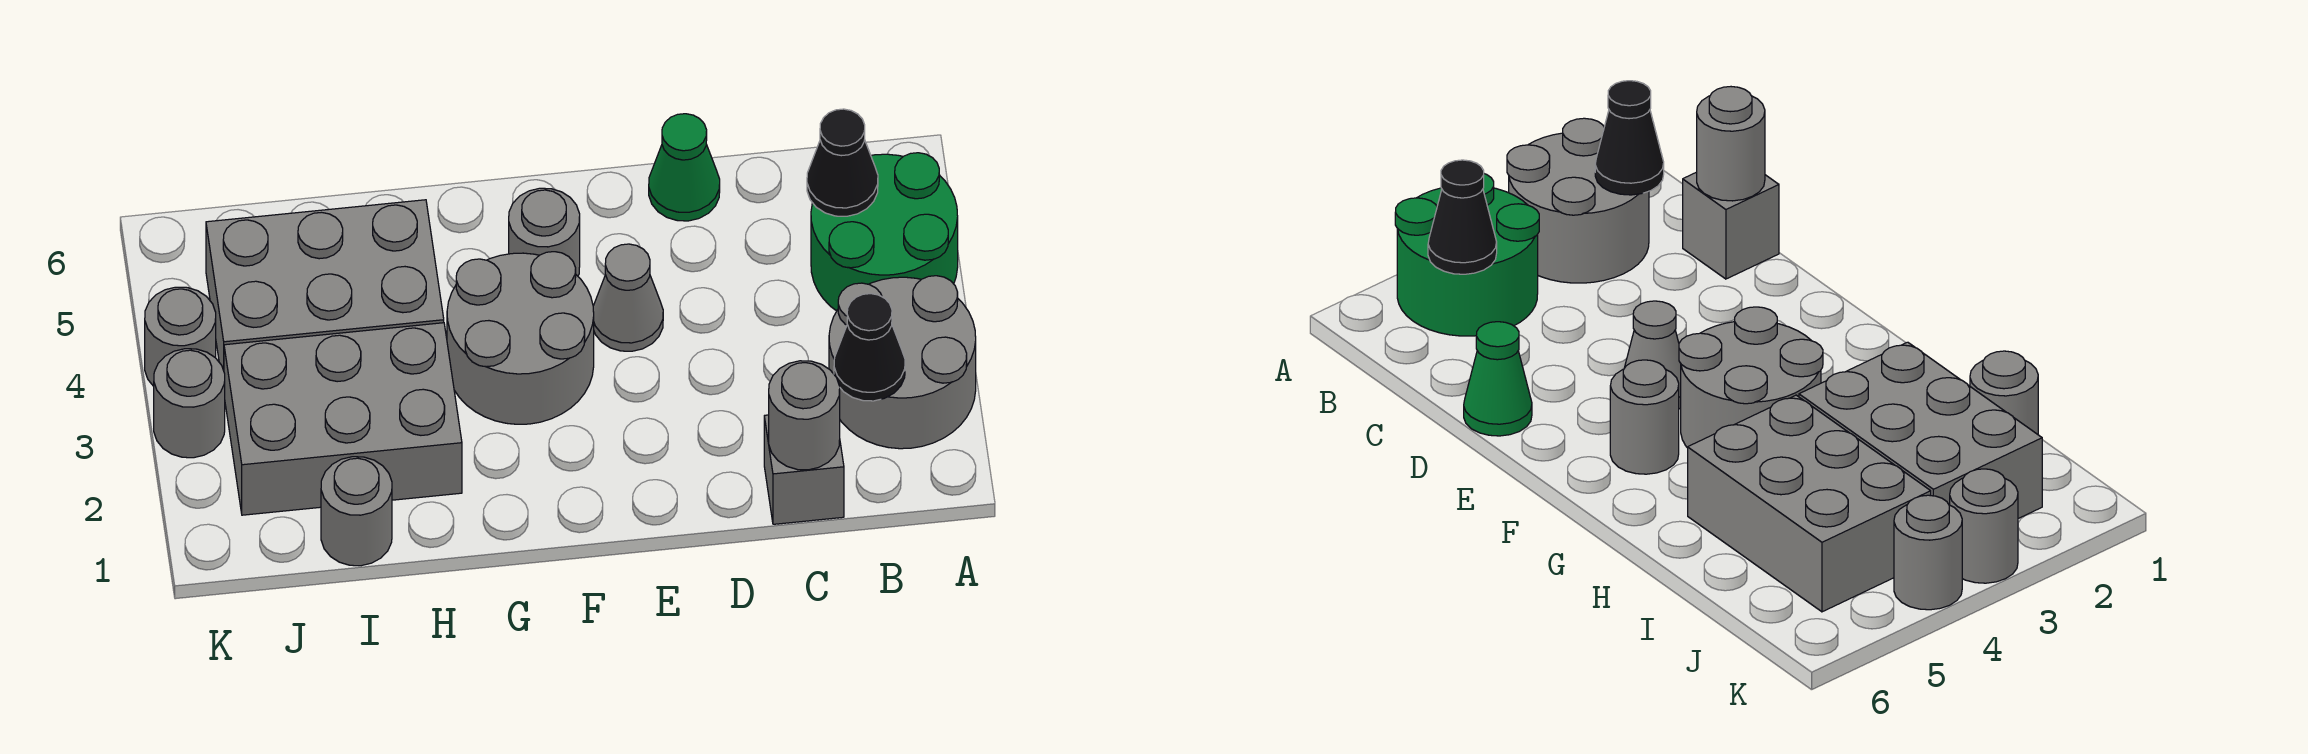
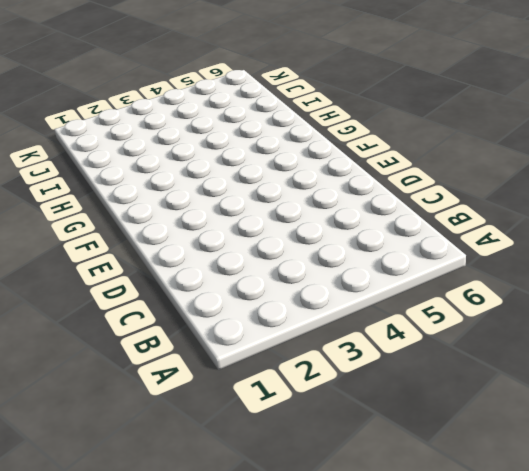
none -> grey 2x2 round brick [829,276,976,449]
none -> green 2x2 round brick [811,153,958,311]
none -> grey 1x1 brick [764,415,844,524]

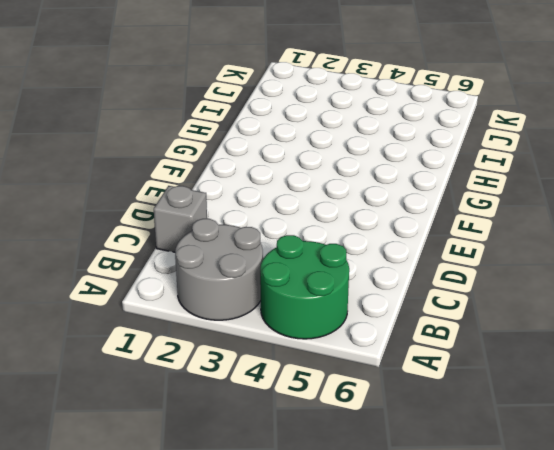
none -> green 1x1 cone [649,114,720,221]
none -> grey 1x1 cone [593,244,663,351]
none -> grey 2x2 round brick [447,252,594,424]

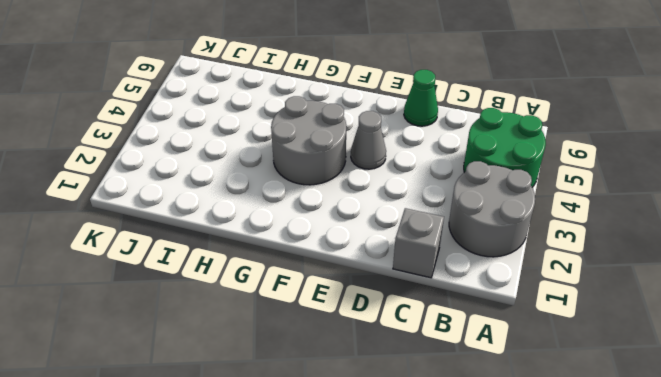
none -> grey 1x1 round brick [509,188,580,276]
none -> grey 2x3 brick [224,323,462,515]
none -> grey 2x3 brick [206,200,444,370]

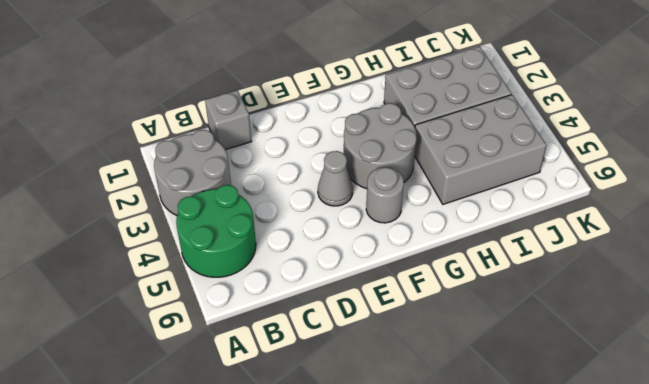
none -> green 1x1 cone [649,114,720,221]
none -> grey 1x1 round brick [321,457,392,566]
none -> grey 1x1 round brick [154,349,225,458]

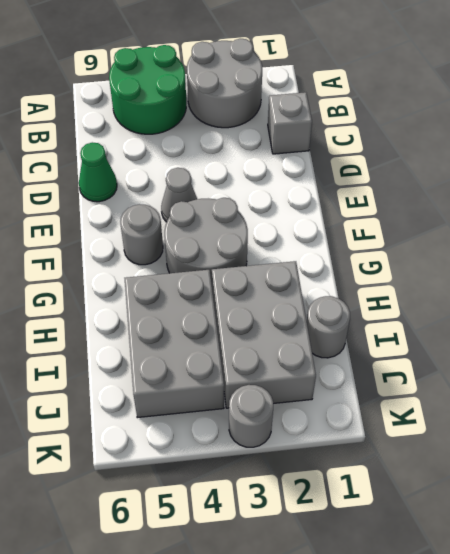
none -> grey 1x1 round brick [145,287,216,386]
none -> black 1x1 cone [834,294,905,401]
none -> black 1x1 cone [807,109,878,216]

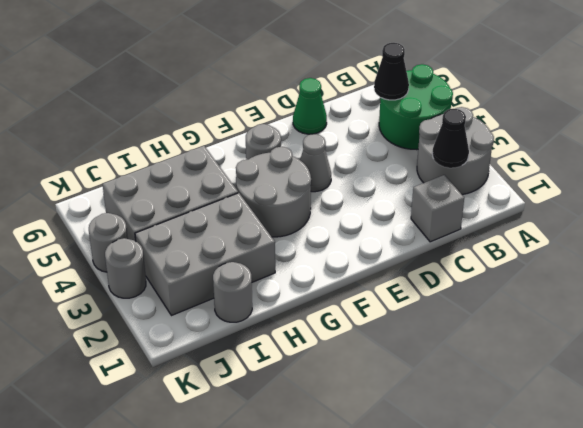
none -> grey 1x1 round brick [769,361,840,470]

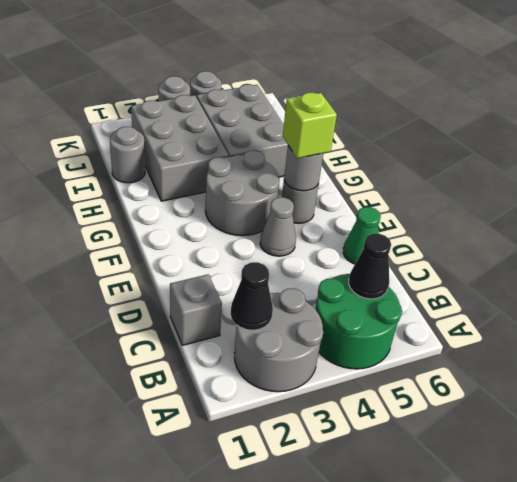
grey 1x1 round brick [284,146,323,191] -> grey 1x1 round brick moved to [769,361,840,470]
lime 1x1 brick [283,93,337,158] -> none

